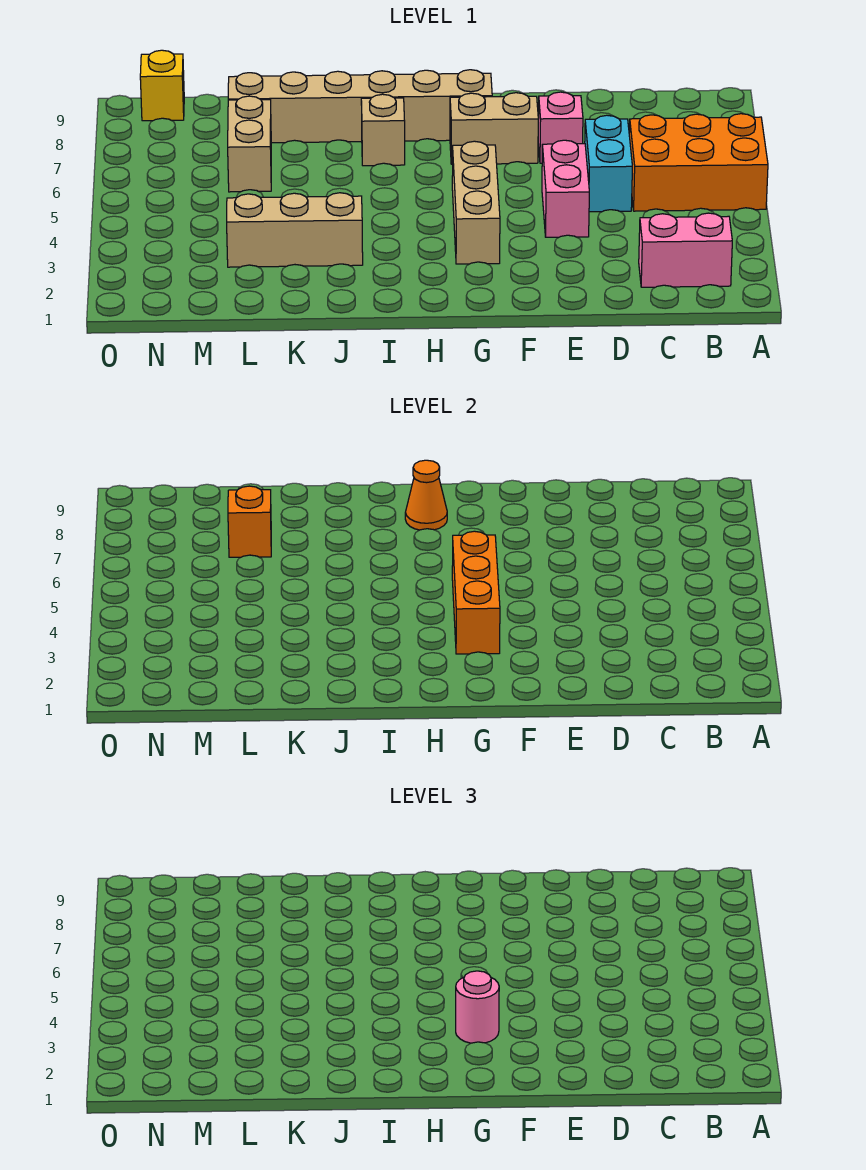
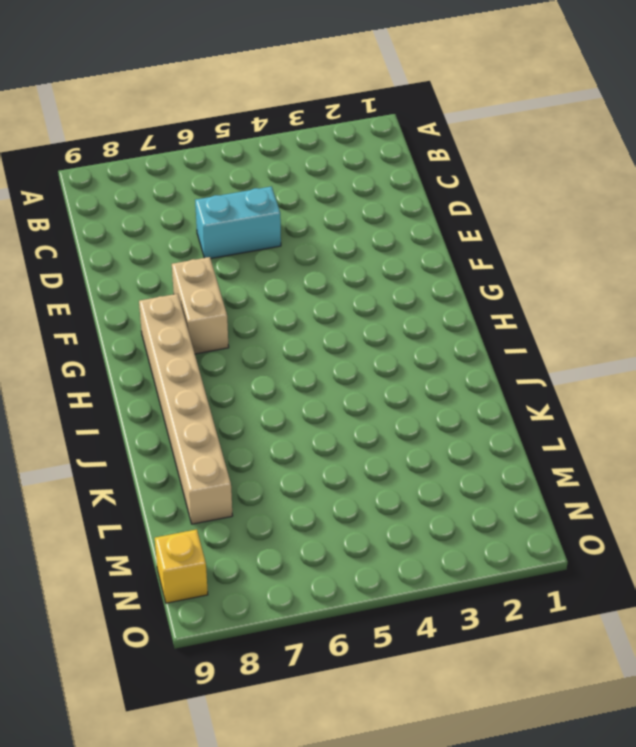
none -> orange 2x3 brick [629,114,768,211]
none -> pink 1x2 brick [639,213,732,287]
none -> pink 1x2 brick [542,140,589,237]

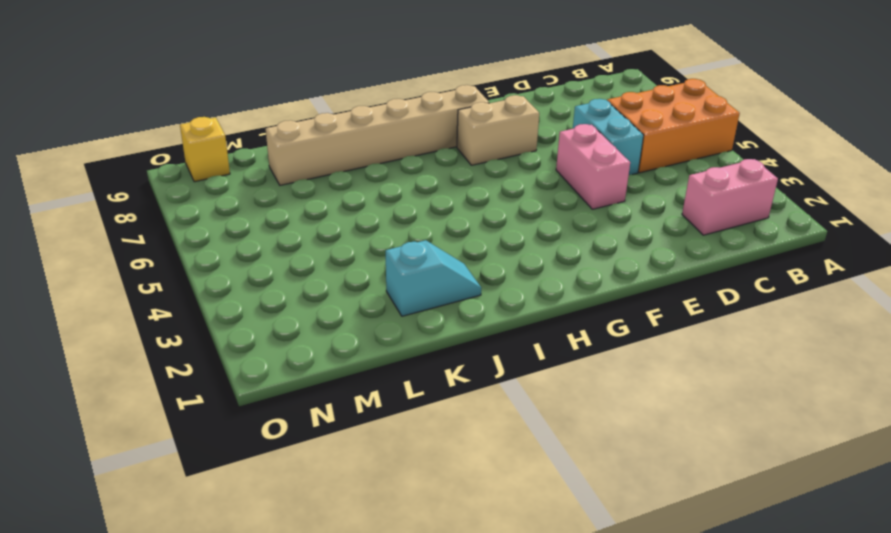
cyan 1x2 slope [386,240,481,316] -> none
none -> pink 1x1 brick [538,92,583,163]
none -> tan 1x3 brick [452,141,500,264]
none -> tan 1x1 brick [361,94,405,166]

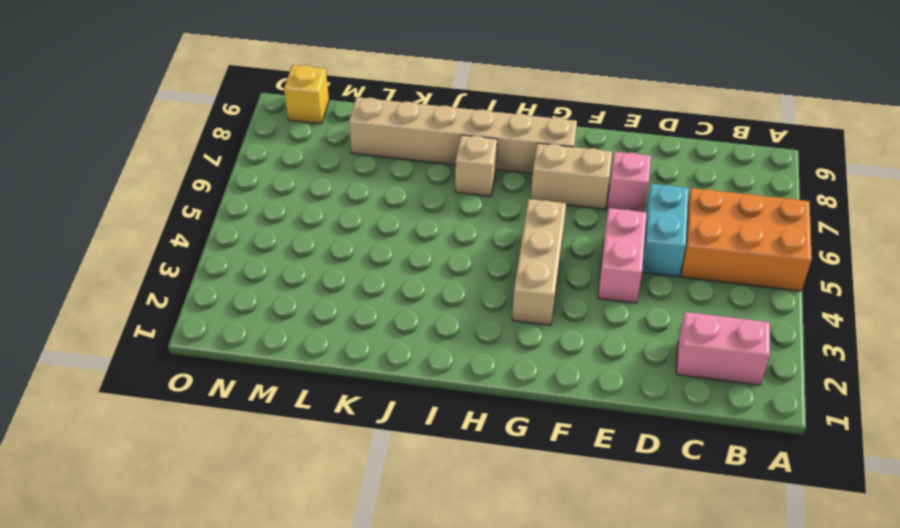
none -> tan 1x3 brick [227,193,363,267]
none -> tan 1x2 brick [228,96,271,192]
none -> orange 1x3 brick [452,531,500,654]

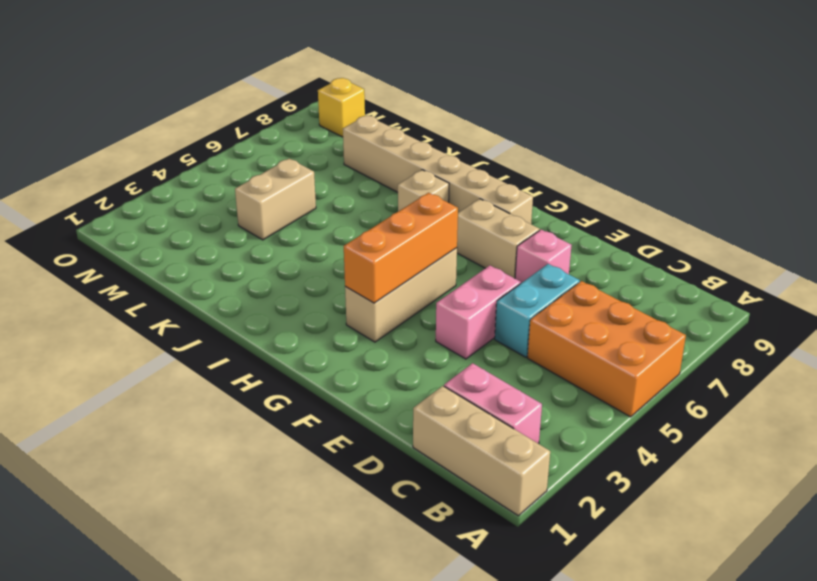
tan 1x3 brick [413,386,550,516] -> tan 1x3 brick moved to [227,193,363,267]
tan 1x2 brick [235,158,316,240] -> tan 1x2 brick moved to [228,96,271,192]
none -> orange 1x1 cone [405,460,447,530]
none -> orange 1x1 brick [228,486,271,557]
none -> pink 1x1 round brick [456,971,499,1043]

